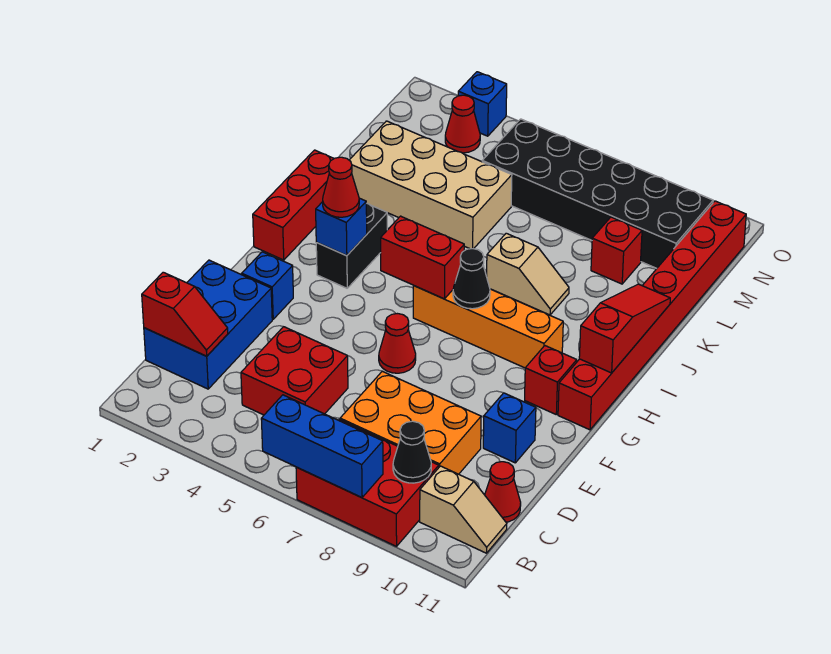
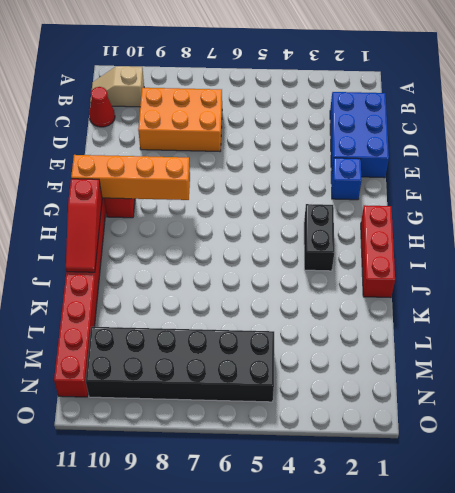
orange 1x4 brick [71,155,190,200] -> orange 1x4 brick moved to [413,286,563,368]
none -> red 2x3 brick [296,419,439,546]
none -> red 2x2 brick [241,327,348,415]
none -> blue 1x1 brick [483,393,536,463]

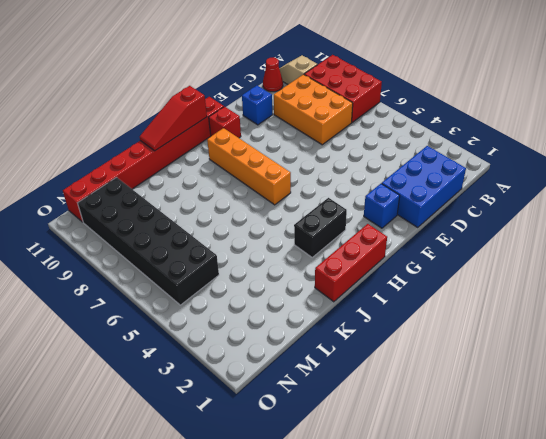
none -> red 2x2 brick [241,327,348,415]
none -> red 1x1 cone [379,314,416,373]
none -> tan 1x2 slope [487,233,569,315]

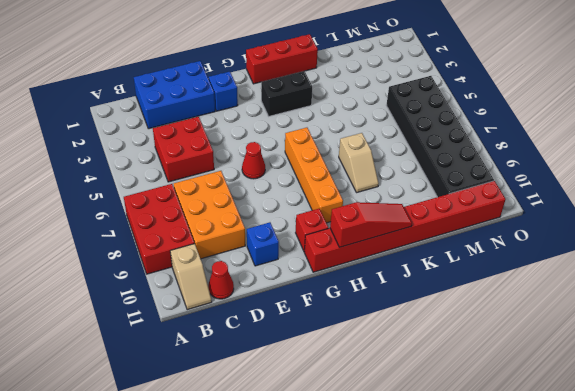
none -> tan 2x4 brick [349,121,512,249]
none -> red 1x1 brick [591,217,642,284]
none -> red 1x1 cone [445,95,480,153]

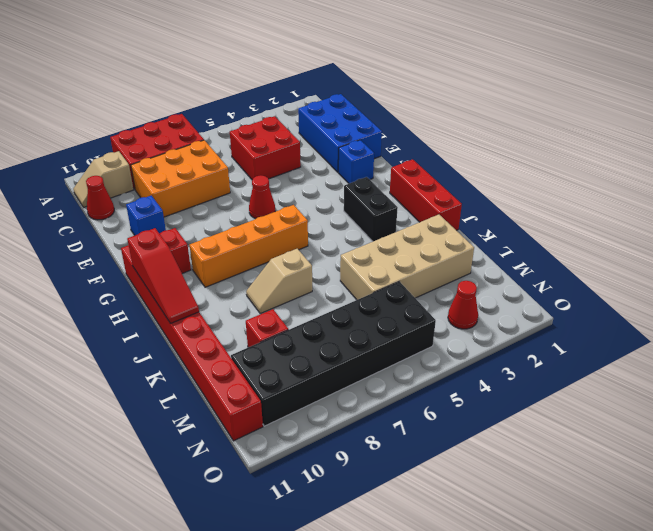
none -> blue 1x1 brick [458,72,507,136]
none -> blue 1x3 brick [261,395,383,498]
none -> black 1x1 cone [393,421,431,483]

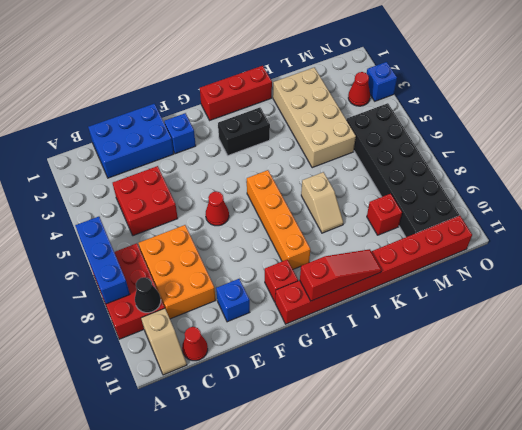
none -> red 1x2 slope [142,272,228,356]
none -> blue 1x1 brick [316,198,367,256]
none -> red 1x2 brick [381,216,464,299]

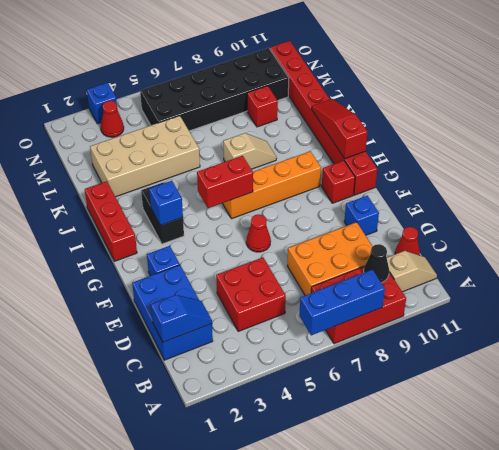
blue 1x2 slope [151,295,212,342] -> red 1x2 slope [142,272,228,356]
none -> black 1x1 cone [453,249,490,309]
none -> red 1x1 cone [323,157,359,217]

